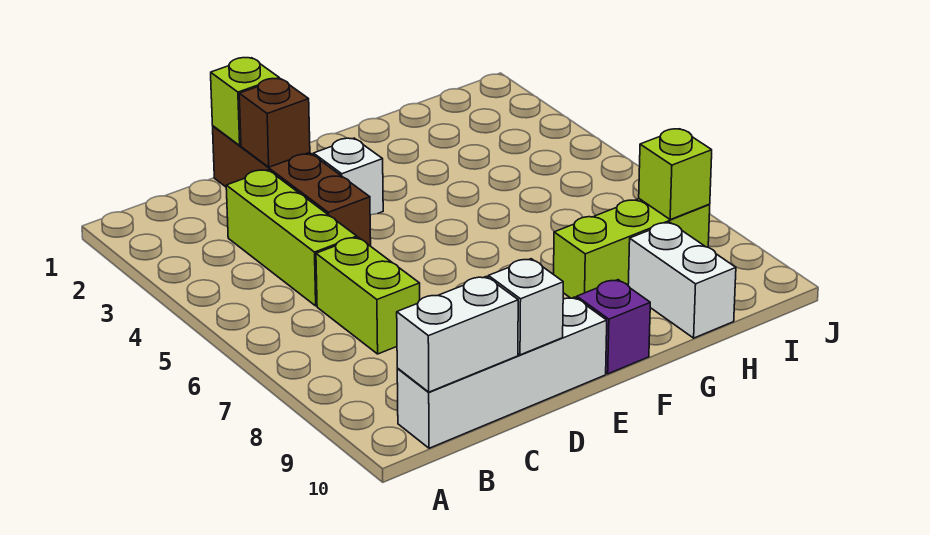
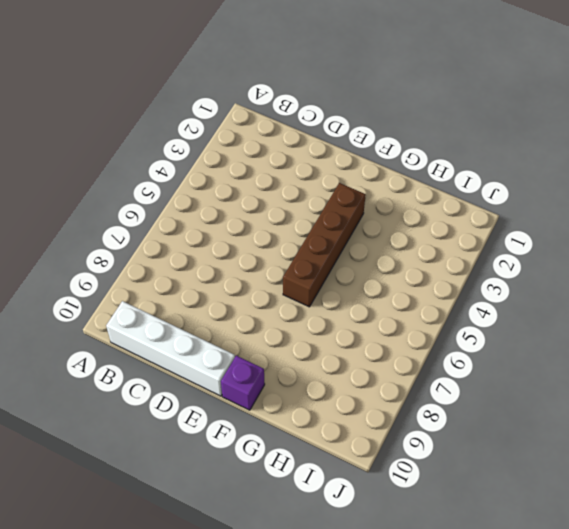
brown 1x4 brick [283,183,366,307] -> brown 1x4 brick moved to [213,126,371,246]
none -> lime 1x3 brick [226,170,357,306]
none -> lime 1x2 brick [316,237,420,354]
none -> white 1x1 brick [313,138,383,215]

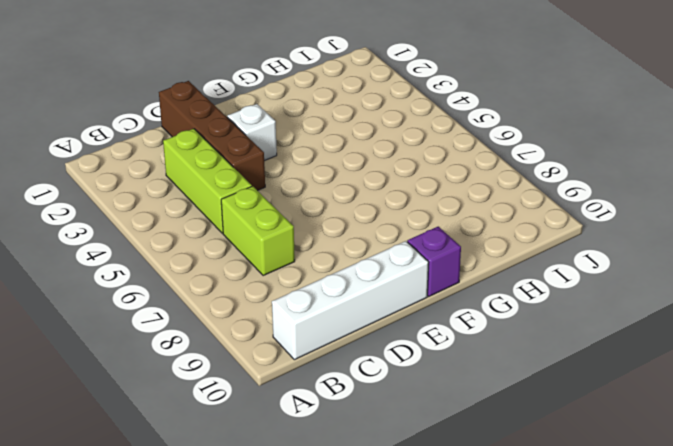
none -> lime 1x3 brick [554,199,710,298]
none -> white 1x2 brick [628,222,736,338]
none -> white 1x2 brick [397,277,518,392]

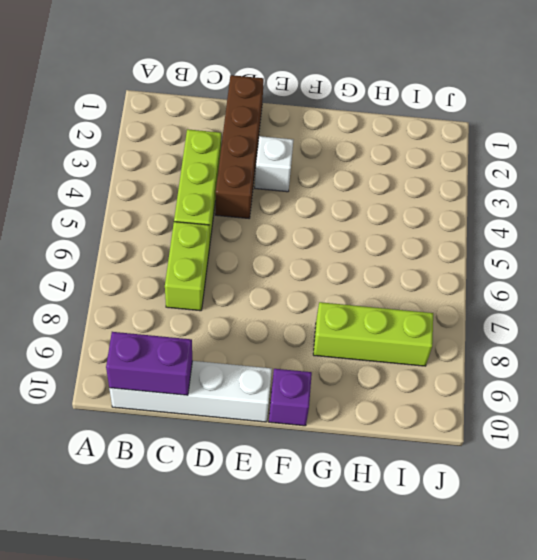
purple 1x2 brick [106,332,192,395] -> white 1x2 brick [397,277,518,392]
none -> white 1x2 brick [628,222,736,338]
none -> lime 1x1 brick [211,58,279,145]
none -> brown 1x1 brick [239,79,310,167]

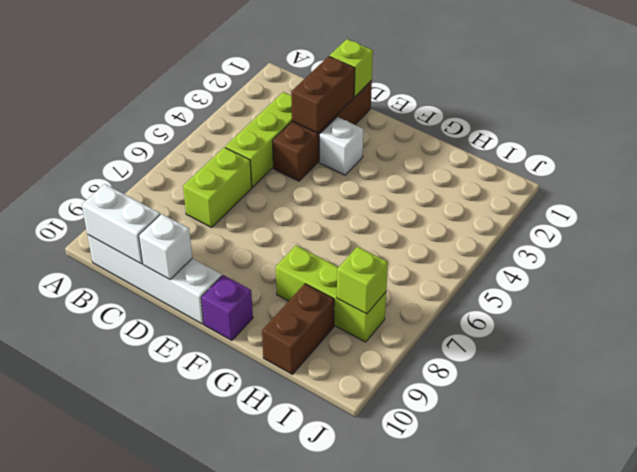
brown 1x2 brick [291,56,355,133] -> brown 1x1 brick [239,79,310,167]
brown 1x2 brick [262,284,334,374] -> white 1x2 brick [628,222,736,338]

